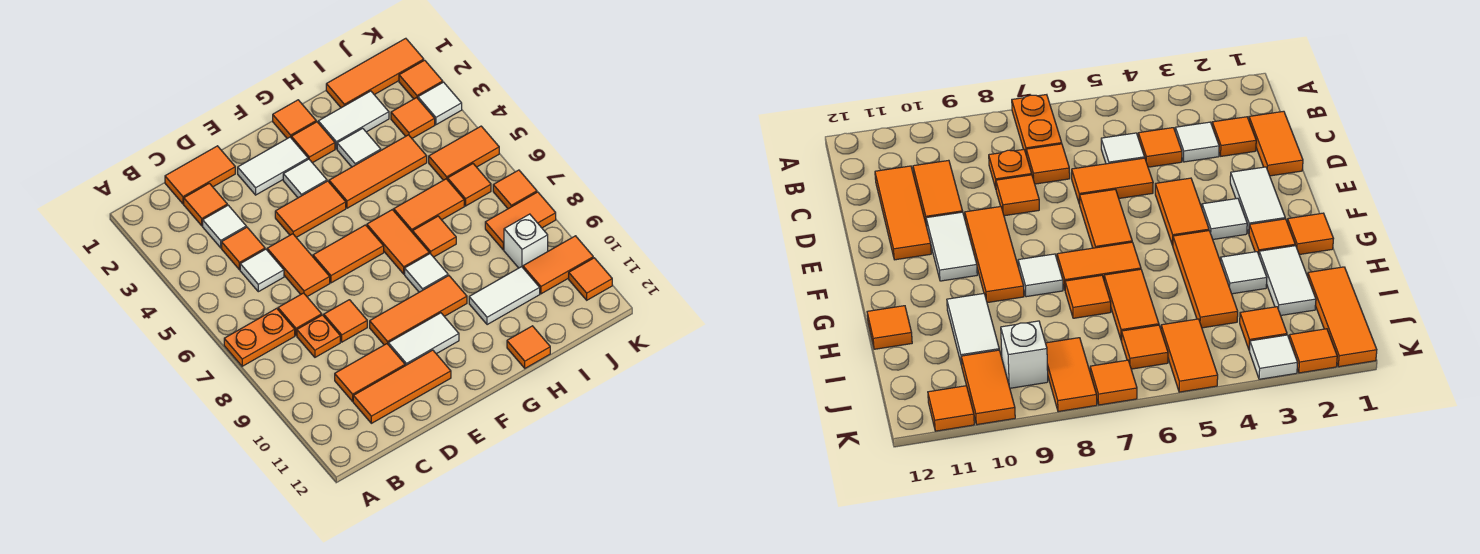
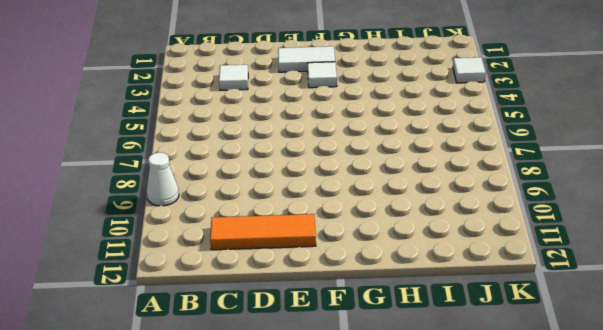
white 1x1 cone [146,152,179,206] -> none
none -> orange 1x2 plate [224,308,295,366]
none -> orange 1x2 tile [165,146,235,204]
none -> orange 1x1 tile [184,183,227,226]
none -> orange 1x1 tile [222,227,265,270]

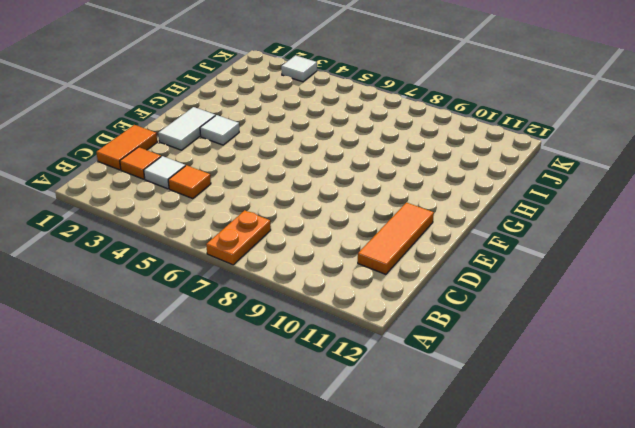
none -> white 1x1 tile [240,249,284,292]
none -> orange 1x1 tile [278,293,322,336]
none -> orange 1x1 plate [297,315,340,357]
none -> orange 1x2 tile [335,344,405,401]

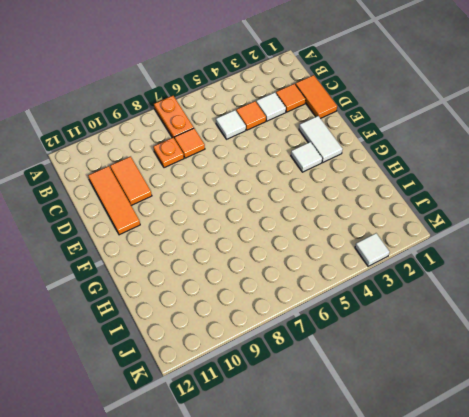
none -> orange 1x2 tile [267,234,330,297]
none -> orange 1x1 tile [324,300,367,342]
none -> orange 1x2 tile [275,181,346,237]
none -> orange 1x2 tile [313,225,384,283]

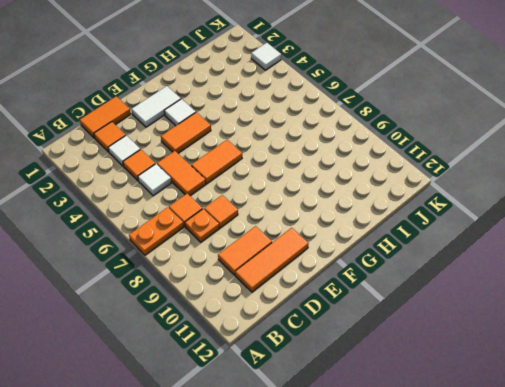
none -> orange 1x3 tile [370,276,467,345]
none -> white 1x2 tile [388,313,459,366]
none -> orange 1x1 tile [273,100,316,139]
none -> orange 1x1 tile [291,122,335,163]

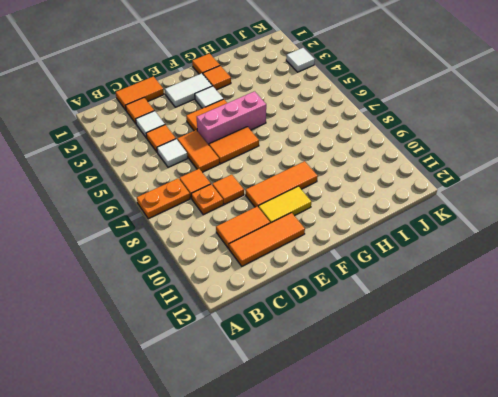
pink 1x3 brick [197,91,266,145] -> none
yellow 1x2 tile [258,186,311,223] -> white 1x2 tile [388,313,459,366]
none -> orange 1x3 tile [329,135,427,208]
none -> orange 1x2 tile [367,210,429,274]
none -> white 1x1 tile [405,254,448,292]
none -> white 1x2 tile [318,91,389,149]

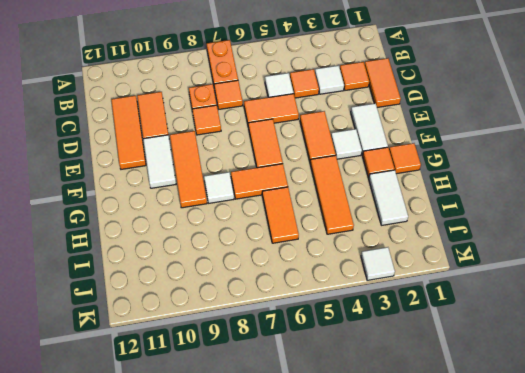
none -> white 1x1 tile [337,128,381,167]
none -> orange 1x1 tile [413,216,456,257]
none -> white 1x2 tile [469,267,540,325]
none -> orange 1x1 tile [507,326,550,368]

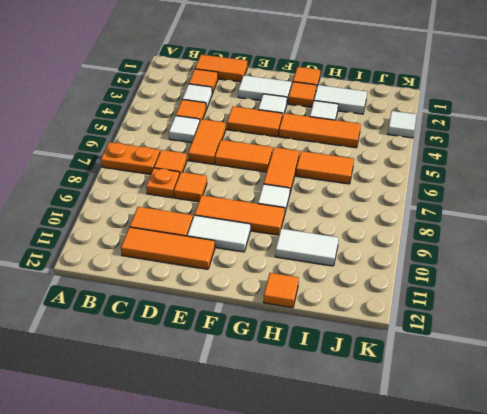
none -> orange 1x1 tile [413,216,456,257]
none -> orange 1x3 tile [326,38,424,108]
none -> orange 1x1 tile [391,98,435,138]
none -> orange 1x2 tile [429,126,499,180]

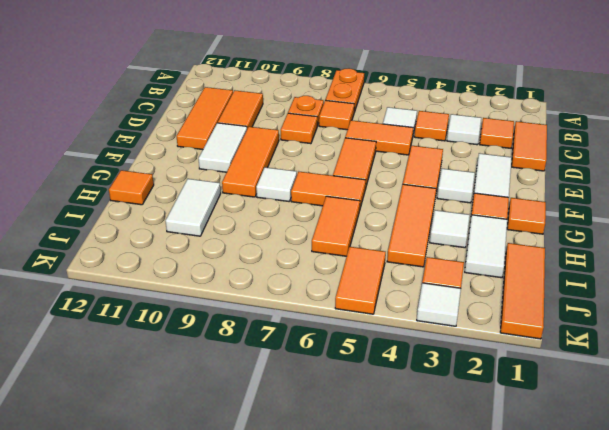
none -> orange 1x1 tile [413,216,456,257]
none -> orange 1x1 tile [448,164,491,206]
none -> orange 1x2 tile [485,192,556,250]
none -> white 1x1 brick [504,214,548,268]

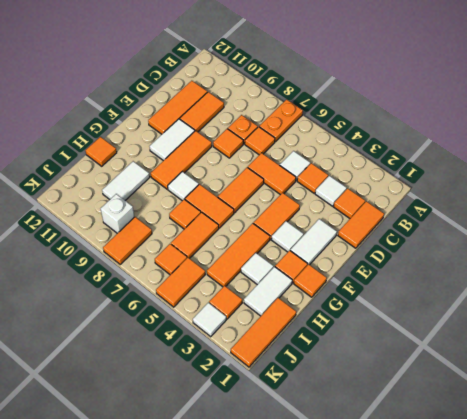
none -> orange 1x2 tile [523,236,593,294]
none -> orange 1x1 tile [399,60,443,99]
none -> orange 1x1 tile [493,170,537,209]
none -> orange 1x1 tile [569,258,612,300]

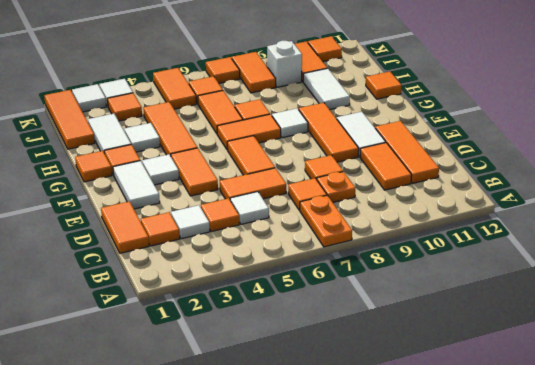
white 1x1 tile [72,84,106,112] -> orange 1x1 tile [399,60,443,99]

